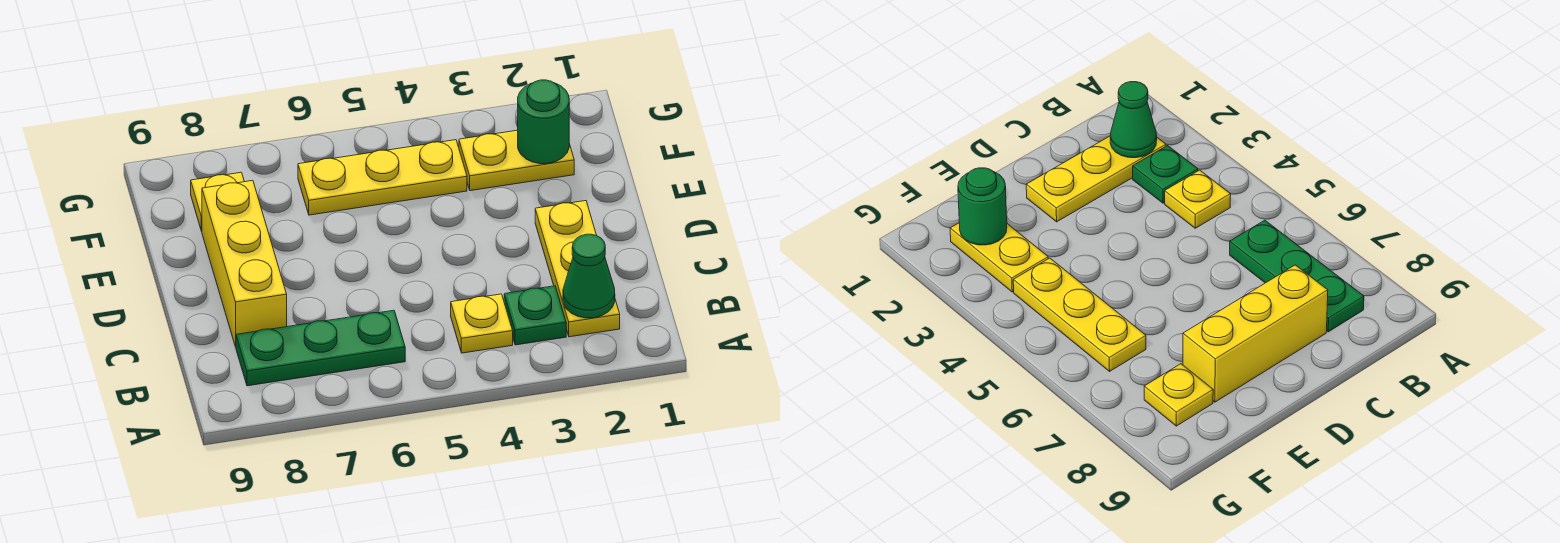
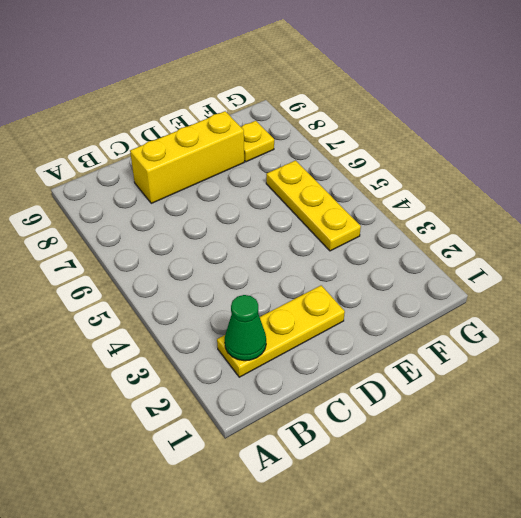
none -> green 1x1 plate [504,286,566,345]
none -> yellow 1x1 plate [451,294,513,353]

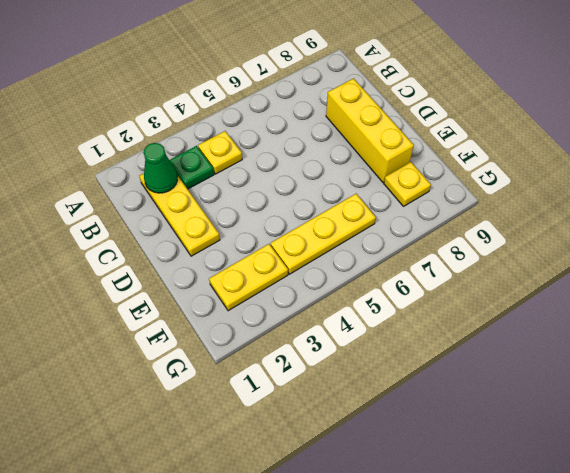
none -> green 1x3 plate [236,310,405,386]
none -> green 1x1 round brick [518,80,569,164]

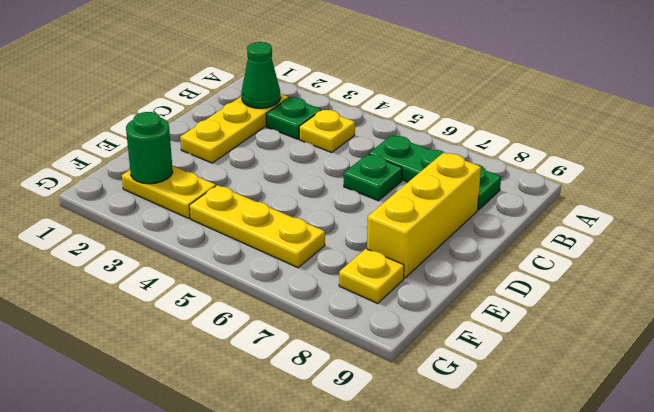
green 1x1 plate [344,154,402,201] -> none

